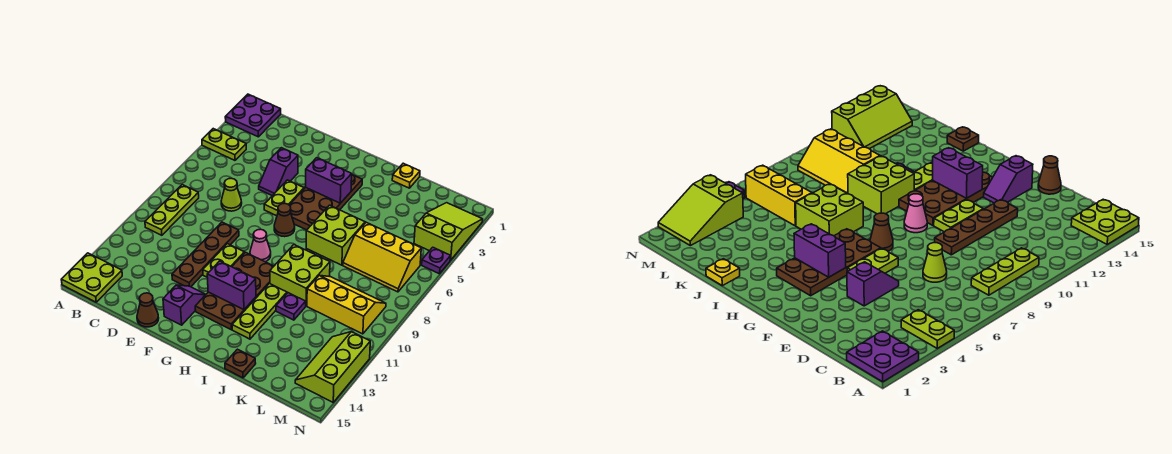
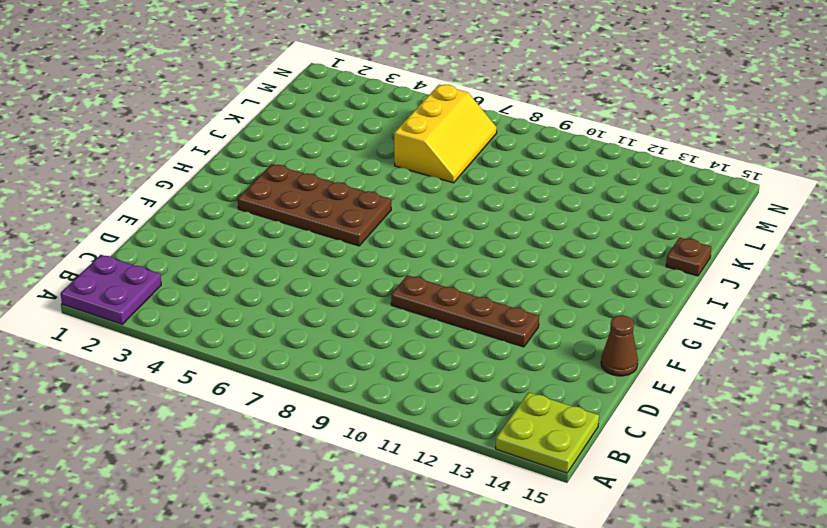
none -> lime 1x2 plate [202,129,246,160]
none -> lime 1x3 plate [145,185,199,235]
none -> lime 1x1 cone [221,178,242,211]

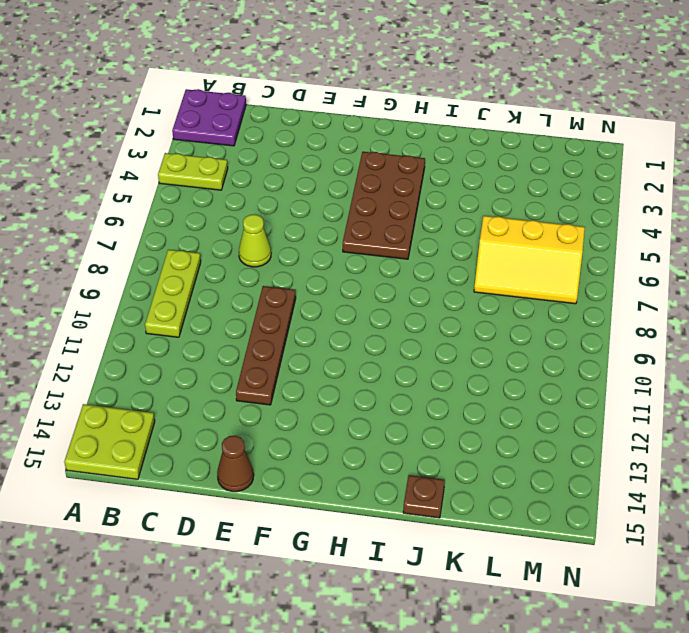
none -> purple 1x2 slope [259,148,298,196]
none -> lime 1x2 plate [264,180,304,216]
none -> lime 1x2 plate [203,244,244,277]

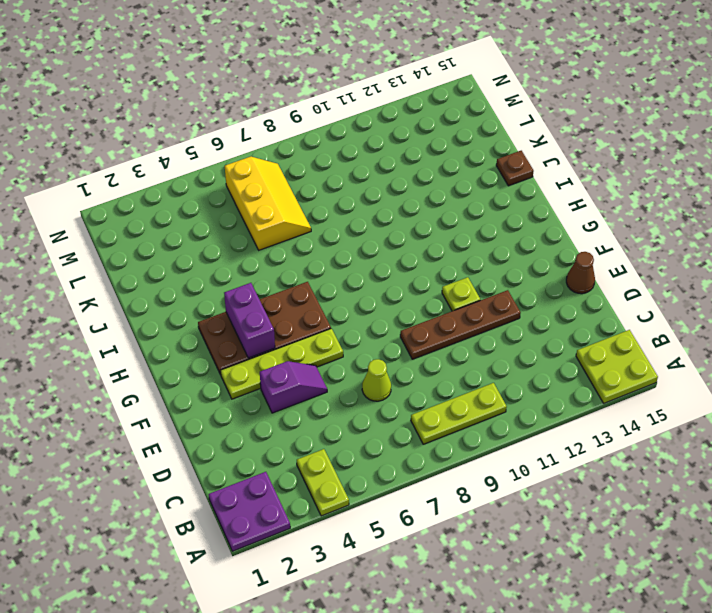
lime 1x4 plate [220,329,343,399] -> lime 1x2 plate [264,180,304,216]
lime 1x1 plate [442,277,480,311] -> lime 1x2 plate [203,244,244,277]
none -> purple 1x2 slope [163,285,206,325]
none -> brown 1x1 cone [274,203,295,237]
none -> pink 1x1 cone [250,229,271,262]

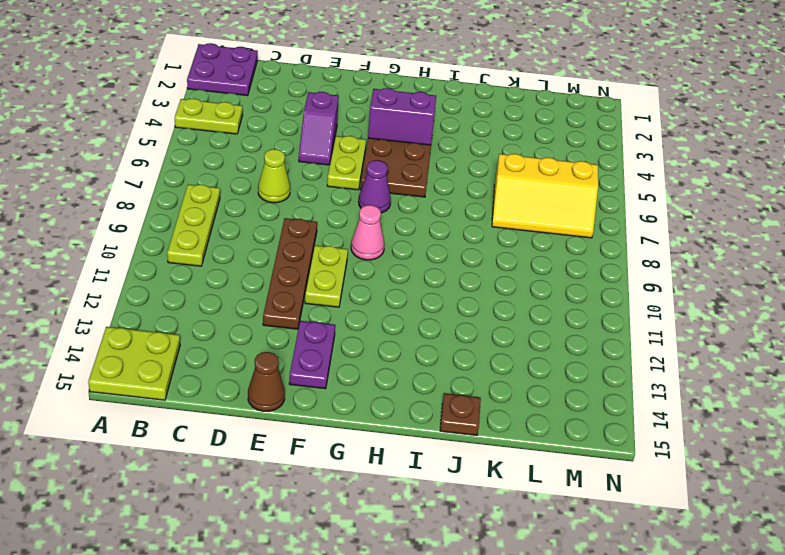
purple 1x2 plate [289,321,335,389] -> purple 1x2 slope [163,285,206,325]
purple 1x1 cone [359,160,391,213] -> brown 1x1 cone [274,203,295,237]
none -> brown 2x4 plate [195,252,274,330]
none -> lime 2x2 brick [306,205,365,265]
none -> lime 2x2 brick [270,245,330,306]

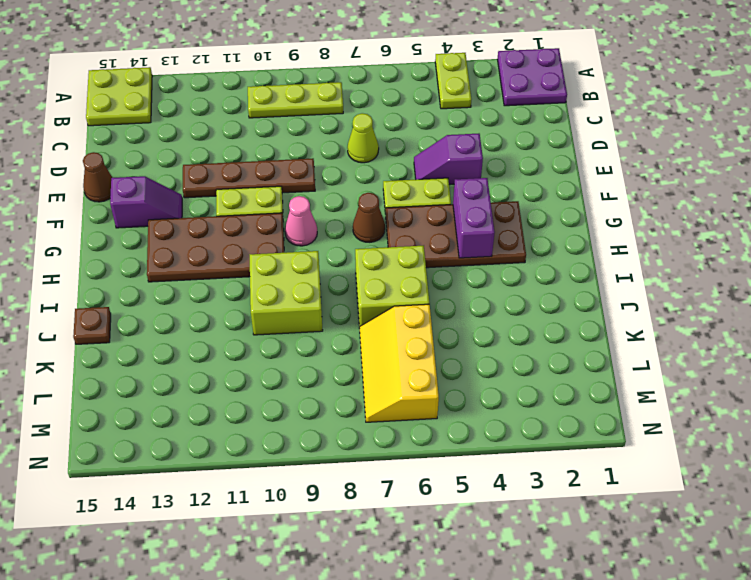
none -> lime 1x3 plate [232,284,287,339]
none -> yellow 1x1 plate [392,163,420,188]
none -> purple 1x1 plate [276,293,306,320]

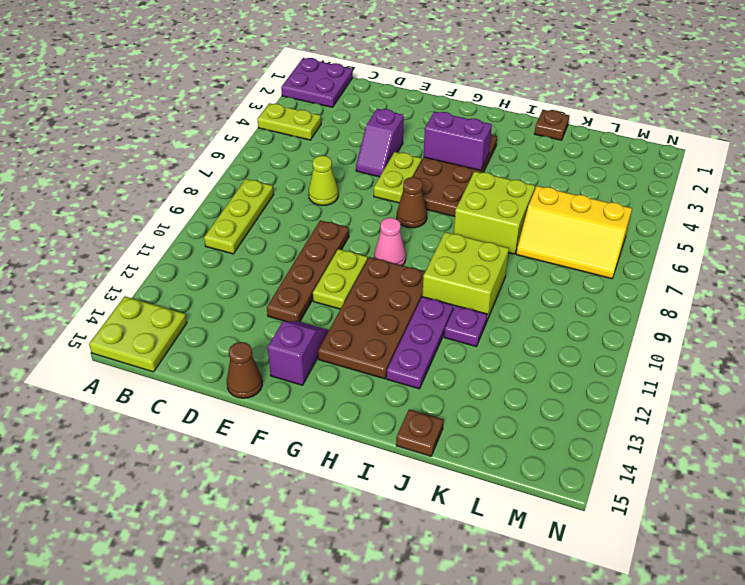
purple 1x3 plate [386,297,453,389] -> lime 1x3 plate [232,284,287,339]
brown 1x1 plate [534,110,569,140] -> yellow 1x1 plate [392,163,420,188]
none -> yellow 2x3 slope [307,275,386,334]
none -> lime 2x3 slope [414,203,483,260]
none -> lime 2x3 slope [295,332,370,402]

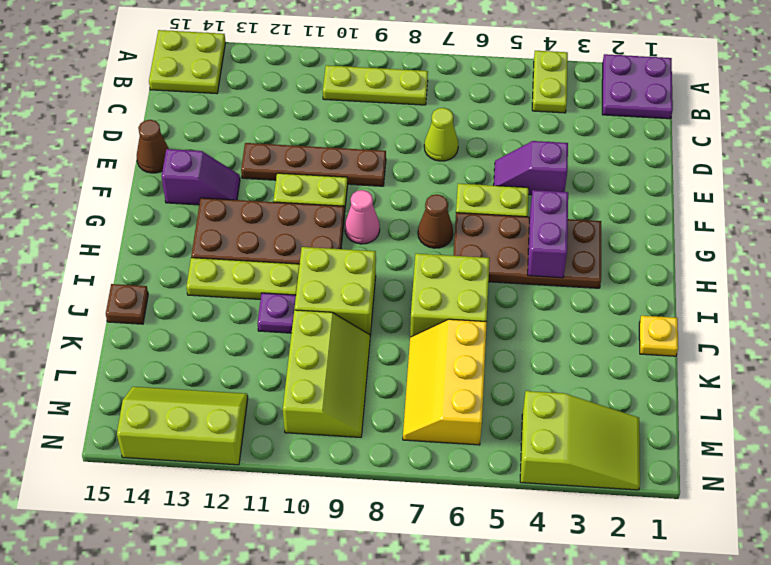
lime 2x3 slope [283,310,370,437] -> yellow 2x3 slope [307,275,386,334]
none -> purple 1x1 plate [422,247,450,274]
none -> purple 1x2 brick [207,261,256,310]

